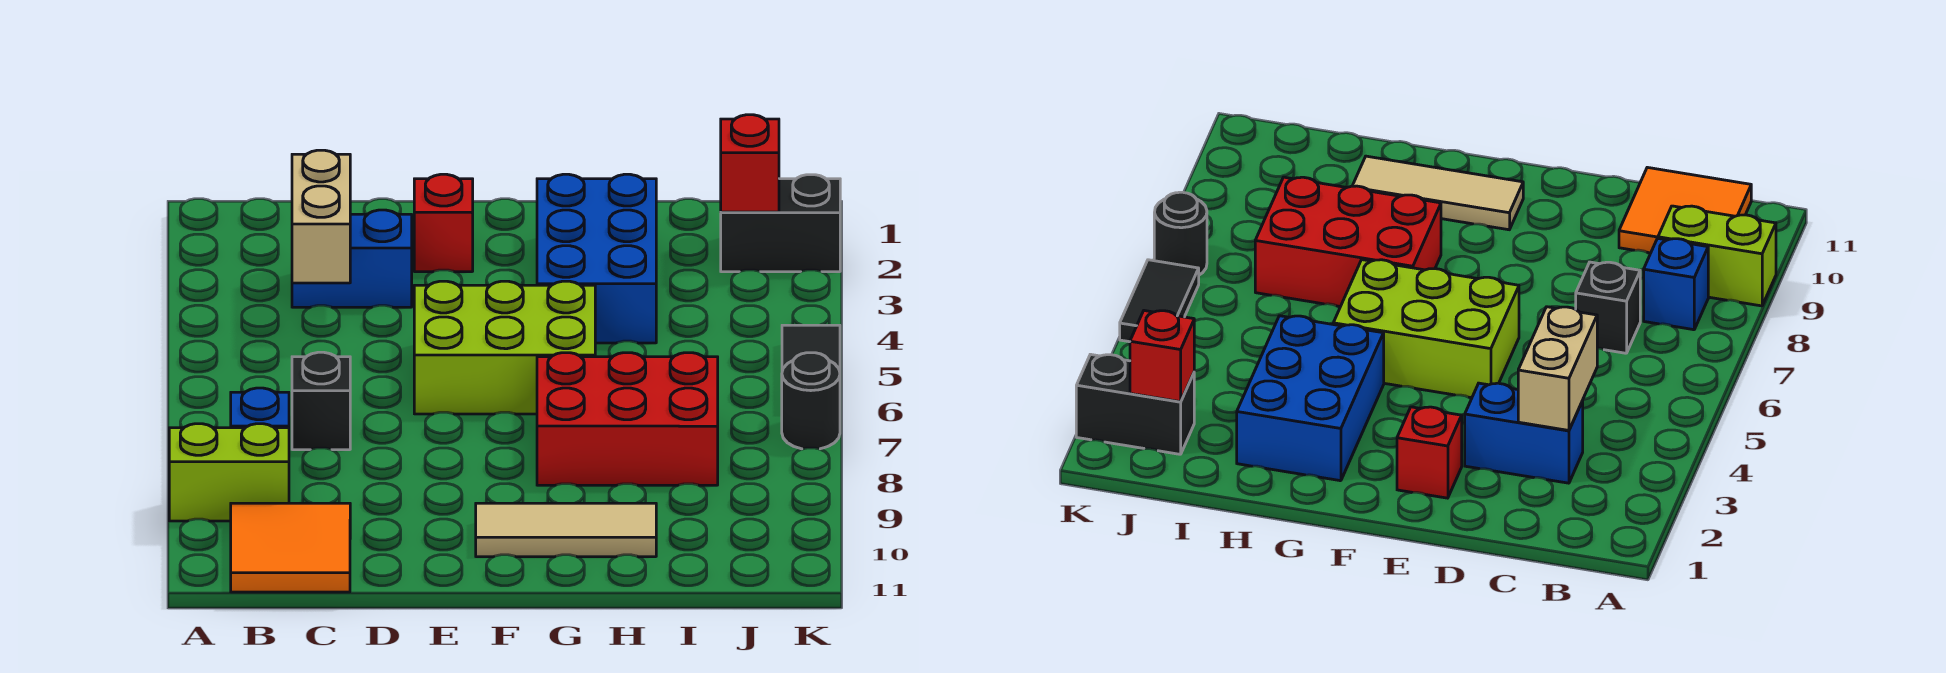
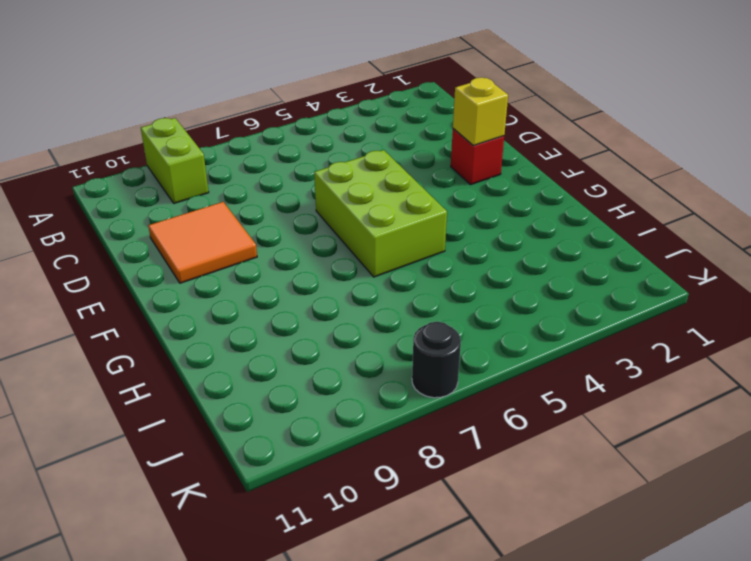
orange 2x2 tile [148,202,257,283] -> orange 2x2 tile moved to [231,503,350,592]
yellow 1x1 brick [453,77,508,145] -> none
none -> blue 1x1 brick [231,388,289,428]
none -> blue 1x2 brick [292,210,412,307]
none -> black 1x1 brick [292,352,350,450]

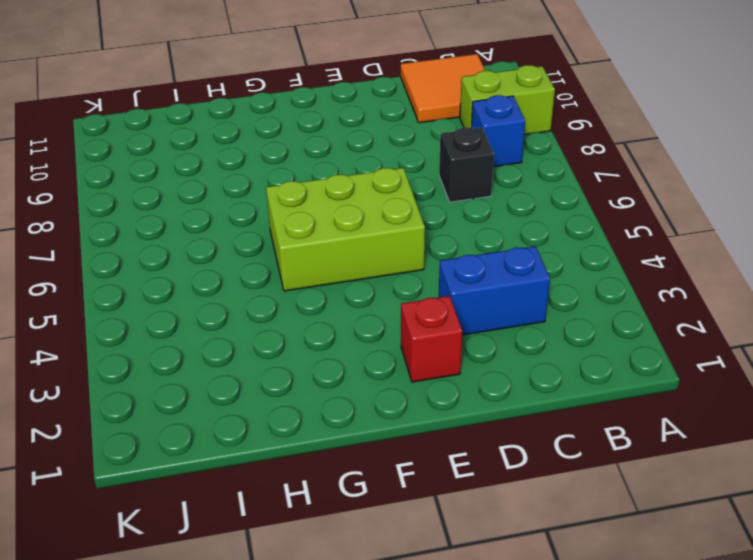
none -> tan 1x3 tile [476,503,656,557]
none -> blue 2x3 brick [537,174,656,343]
none -> red 2x3 brick [537,353,718,485]

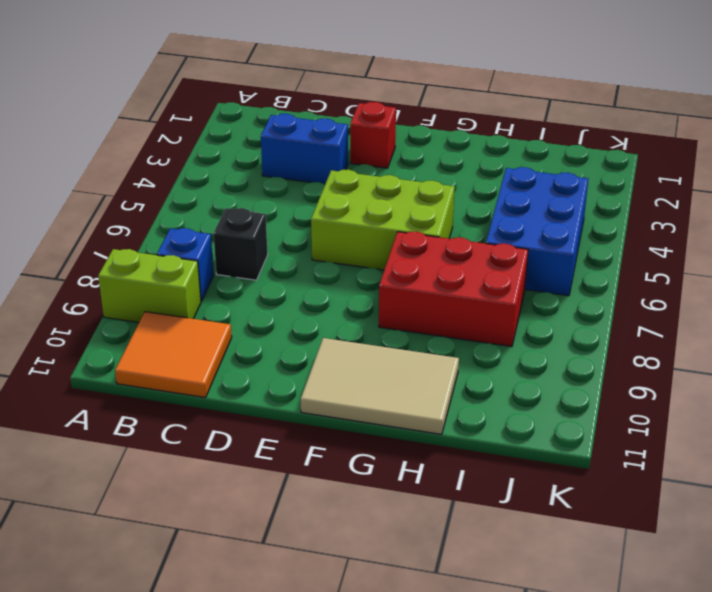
tan 2x3 tile [301,338,459,434] -> tan 1x3 tile [476,503,656,557]
blue 2x3 brick [486,167,588,296] -> blue 2x3 brick moved to [537,174,656,343]
none -> black 1x2 brick [721,175,840,272]
none -> black 1x2 tile [782,325,840,371]
none -> black 1x1 round brick [782,353,840,449]

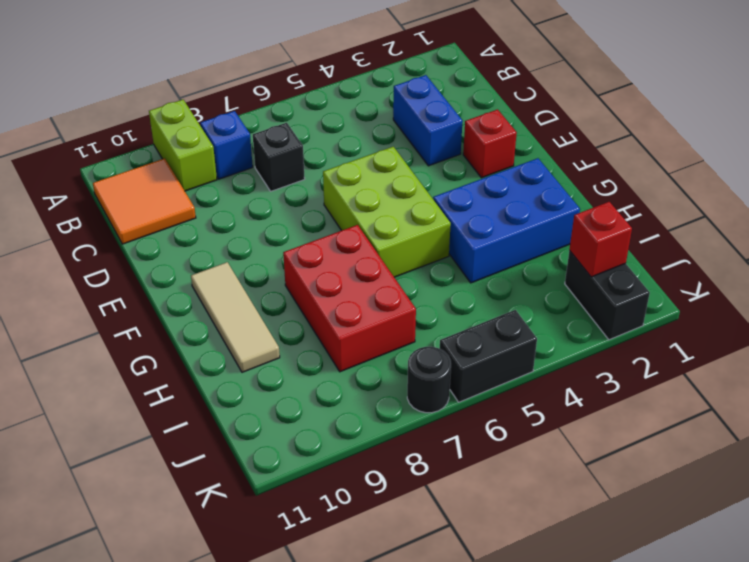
black 1x2 brick [440,310,537,402] -> black 1x2 tile [782,325,840,371]
none -> tan 1x2 brick [292,150,350,283]

